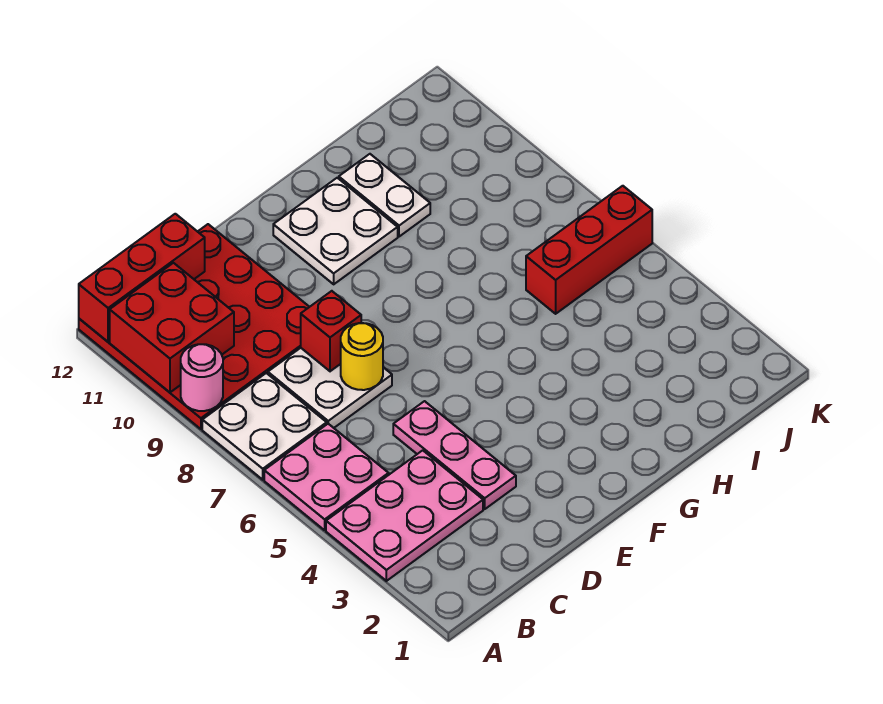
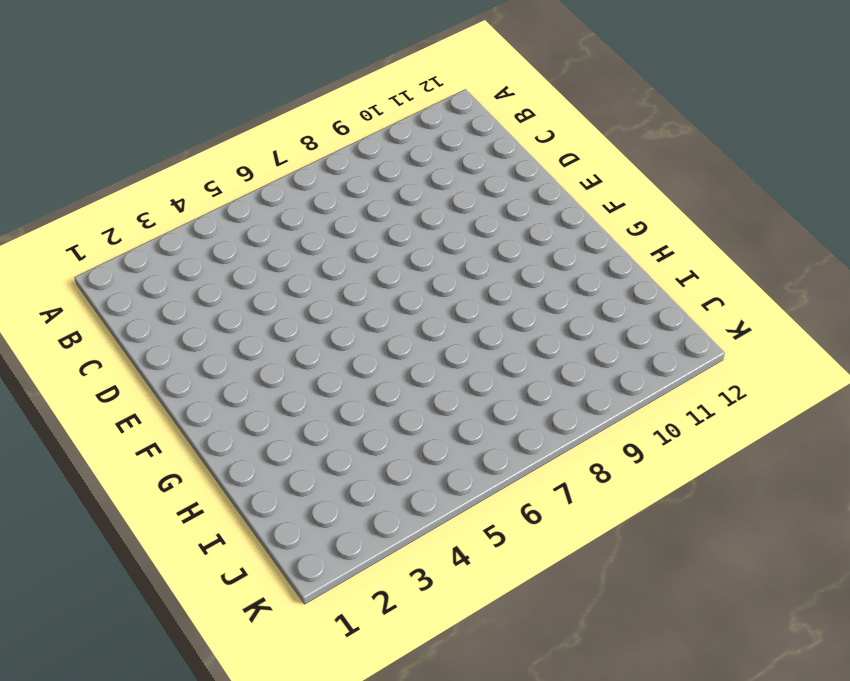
none -> pink 2x3 plate [326,450,483,581]
none -> pink 2x2 plate [264,424,389,530]
none -> white 2x2 plate [202,373,327,480]

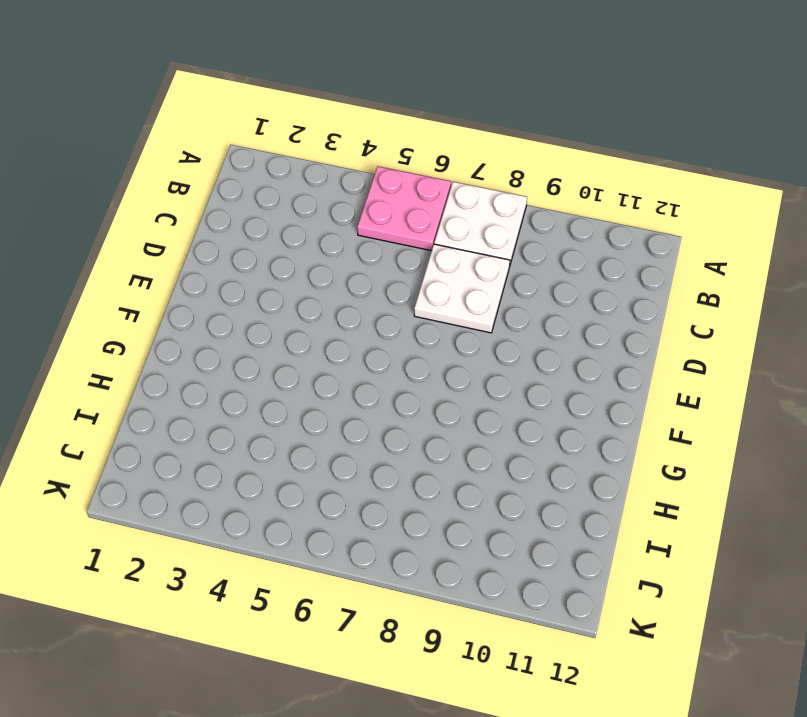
none -> pink 2x3 plate [326,450,483,581]
none -> red 4x4 plate [79,224,309,429]
none -> pink 1x3 plate [393,401,516,509]

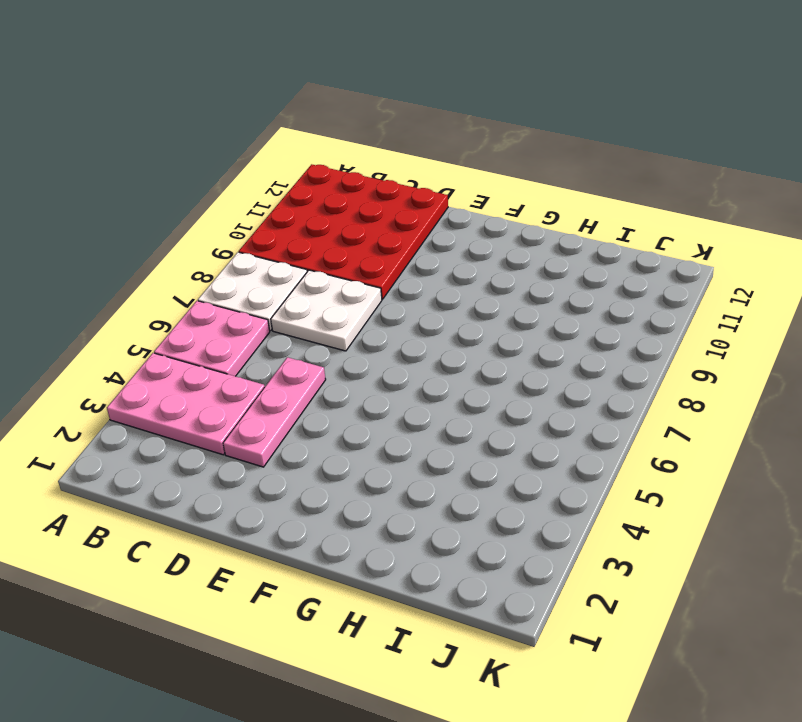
none -> white 2x2 plate [273,178,398,284]
none -> white 1x2 plate [339,154,430,237]
none -> red 1x3 brick [526,186,652,314]

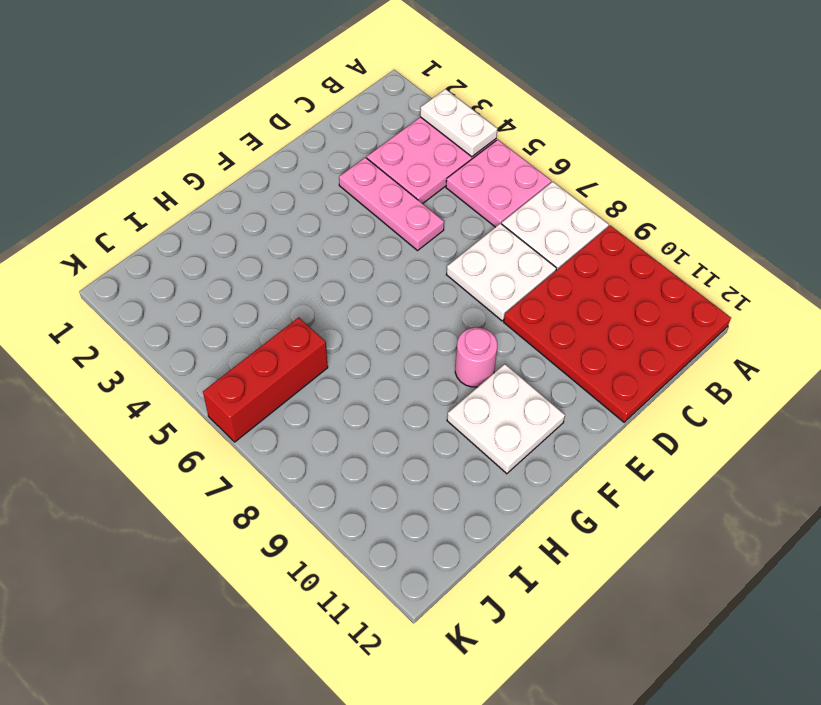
white 1x2 plate [420,89,497,157] -> white 1x2 plate moved to [339,154,430,237]
pink 1x1 round brick [455,327,497,387] -> pink 1x1 round brick moved to [181,344,223,411]
none -> red 2x2 brick [110,263,234,392]
none -> red 1x3 brick [79,214,205,342]
none -> yellow 1x1 round brick [341,323,383,390]

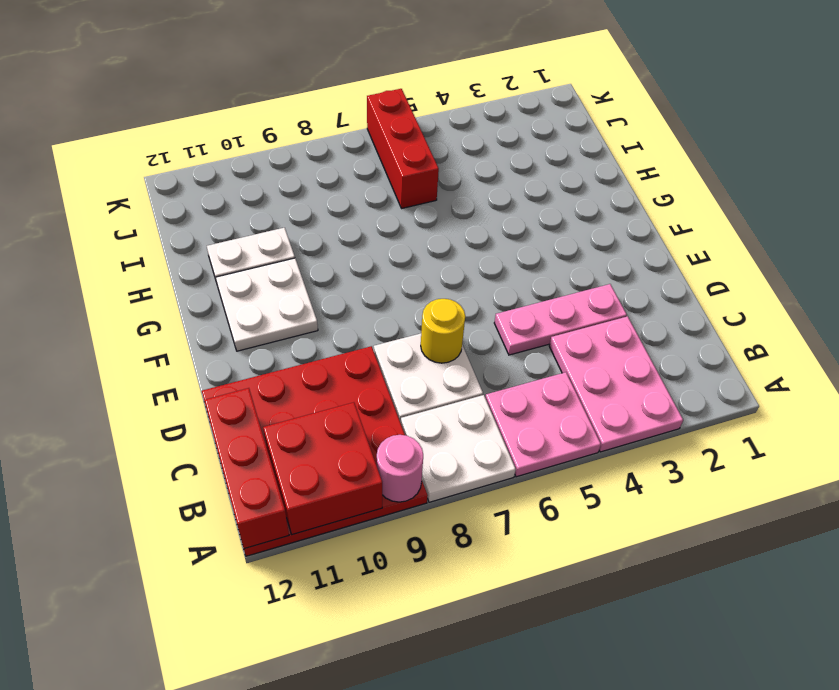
none -> red 1x1 brick [301,291,361,371]

